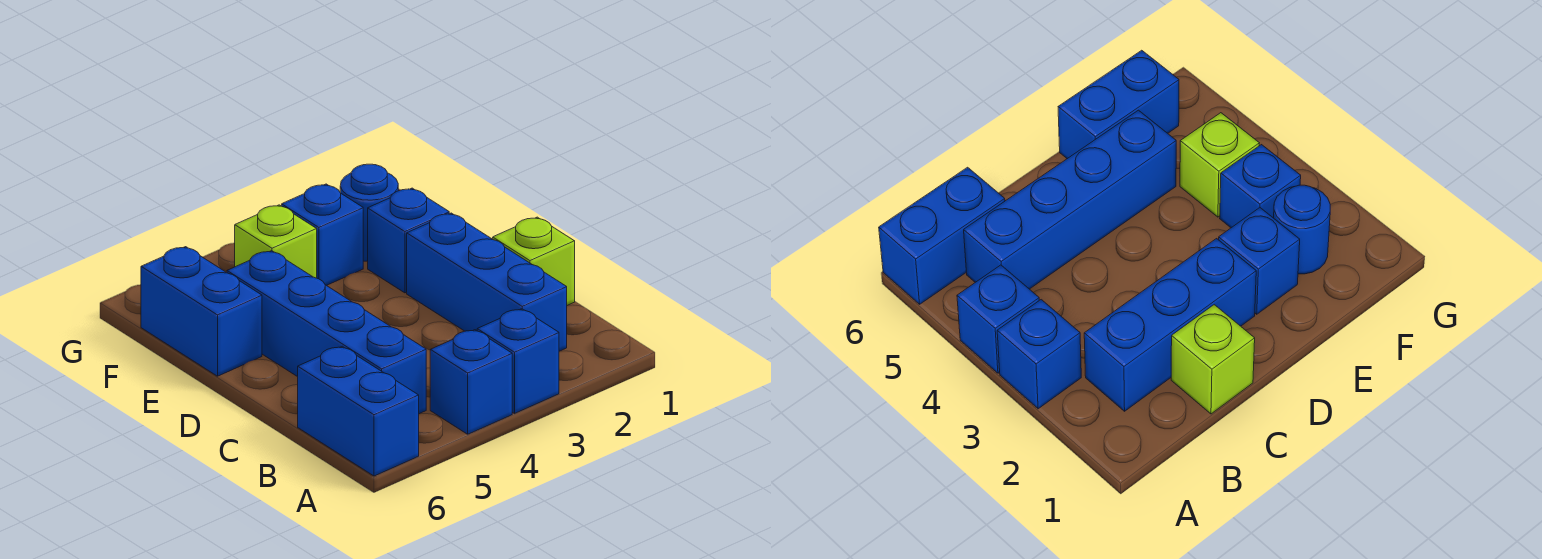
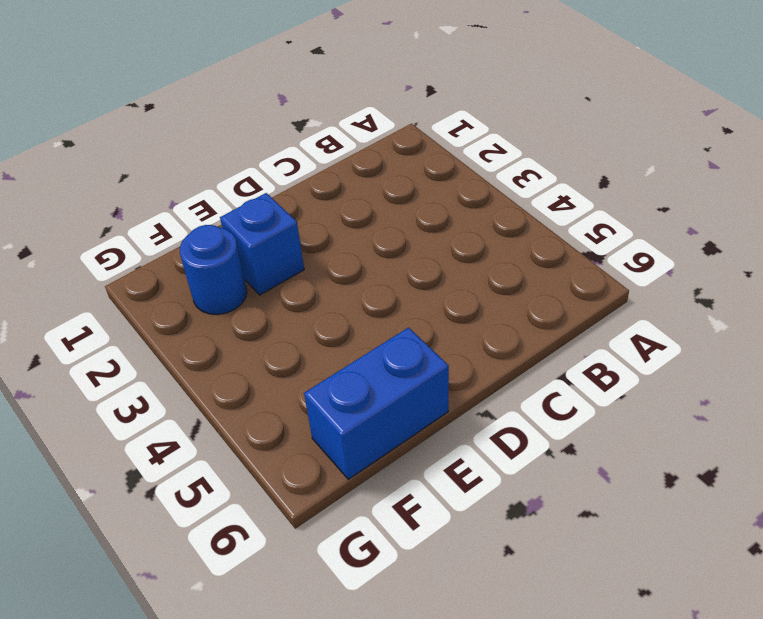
none -> blue 1x1 brick [477,309,559,413]
none -> blue 1x1 brick [430,330,512,434]

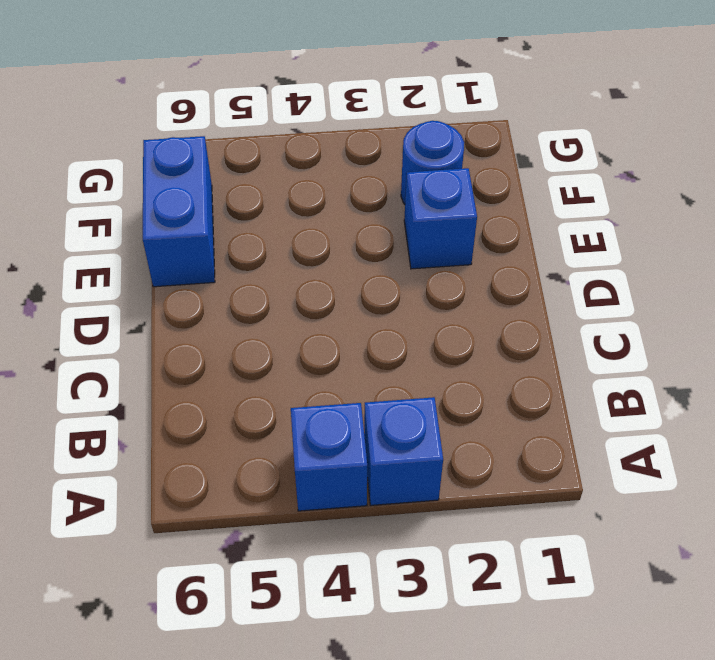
none -> blue 1x2 brick [298,346,419,476]
none -> blue 1x3 brick [407,213,567,351]

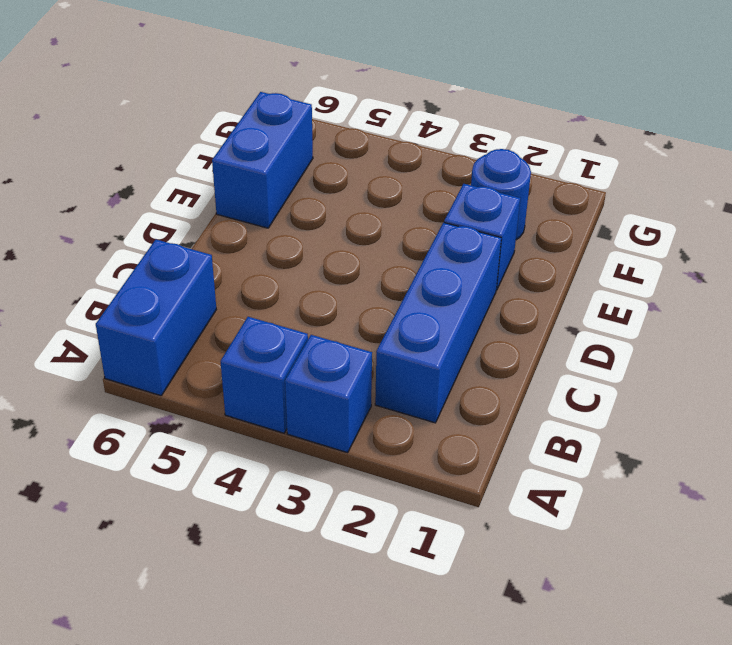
none -> blue 1x4 brick [227,251,426,414]
none -> lime 1x1 brick [493,217,575,305]

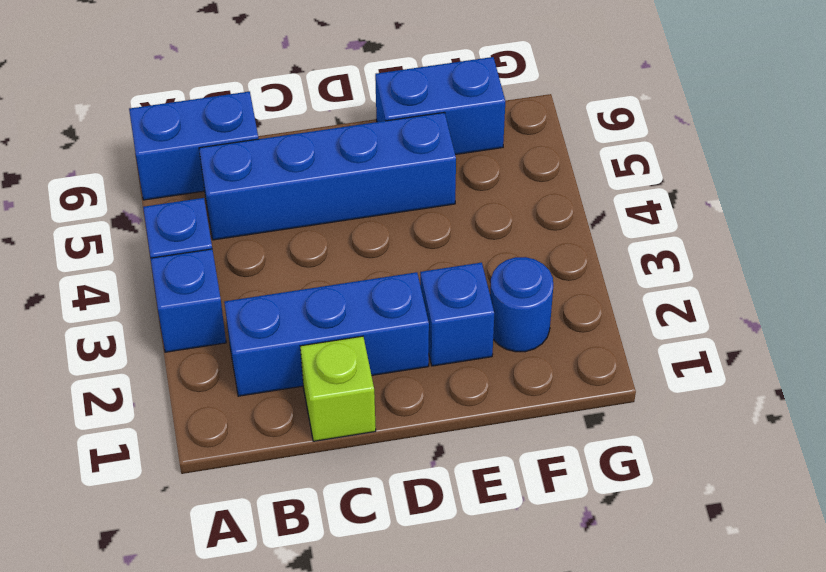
none -> blue 1x1 brick [282,184,363,285]
none -> lime 1x1 brick [235,205,317,278]

